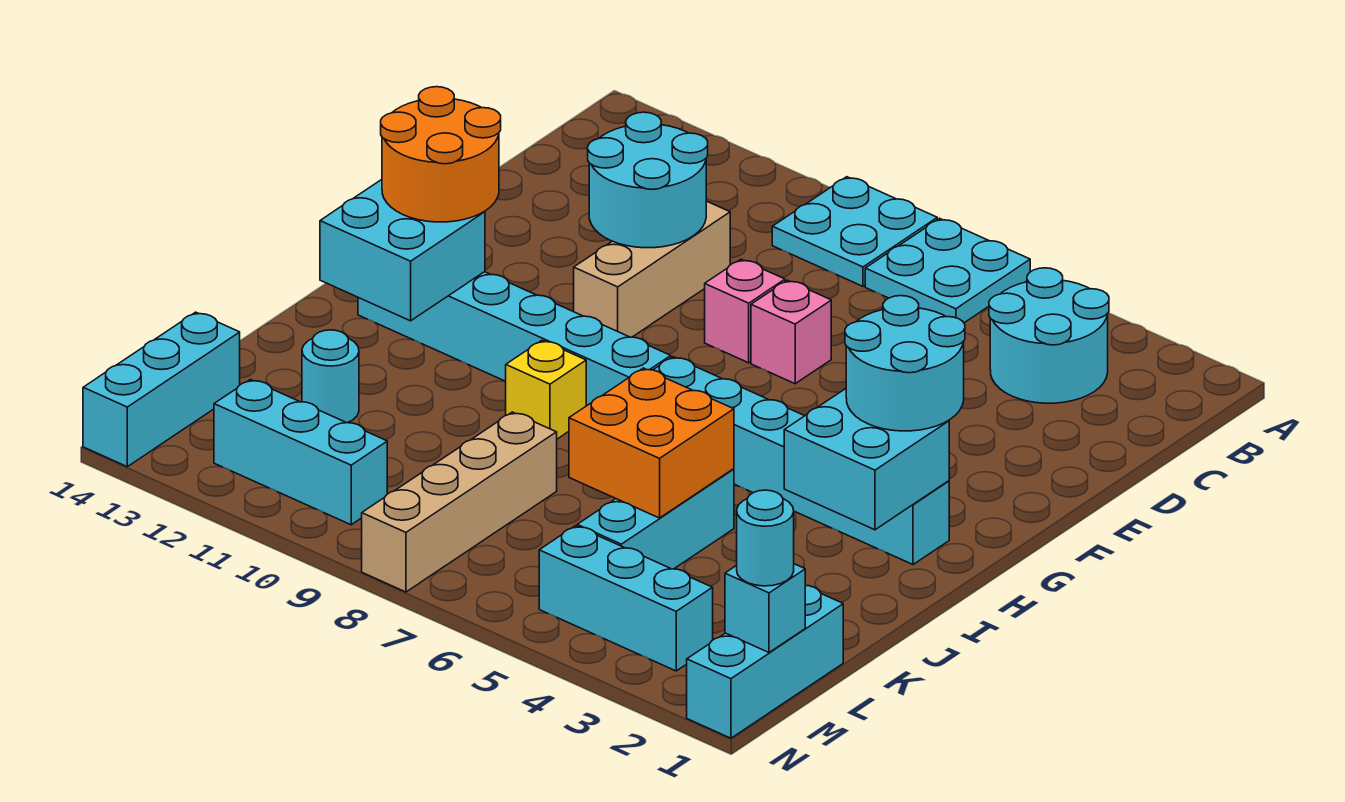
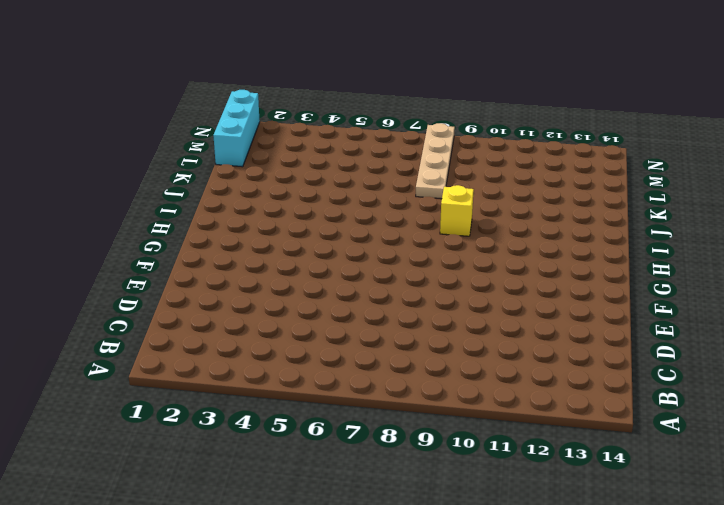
tan 1x4 plate [416,123,455,199] -> tan 1x4 brick [362,412,557,592]
none -> cyan 2x2 plate [865,218,1030,323]
none -> cyan 2x2 plate [772,177,937,286]
none -> cyan 2x2 round brick [989,268,1109,403]

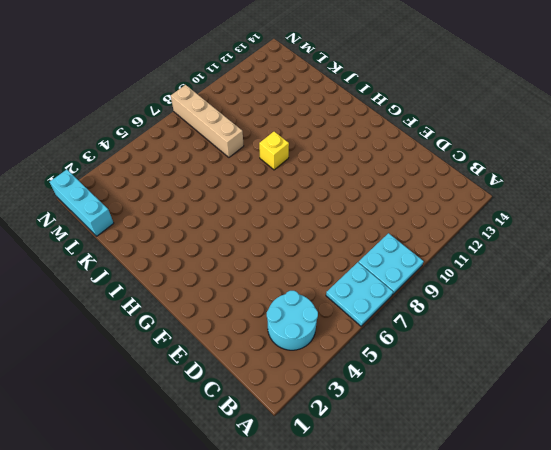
none -> tan 1x3 brick [574,201,730,337]
none -> pink 1x1 brick [751,280,831,384]
none -> pink 1x1 brick [705,259,785,363]

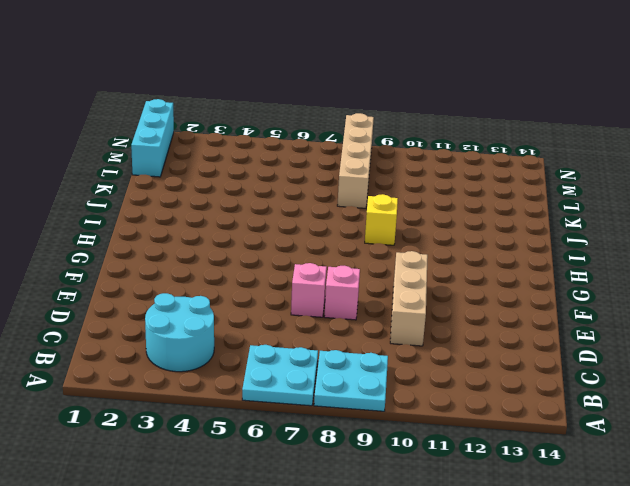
none -> cyan 1x6 brick [654,357,949,565]
none -> cyan 1x6 brick [358,272,671,406]
none -> cyan 1x3 brick [577,469,734,569]

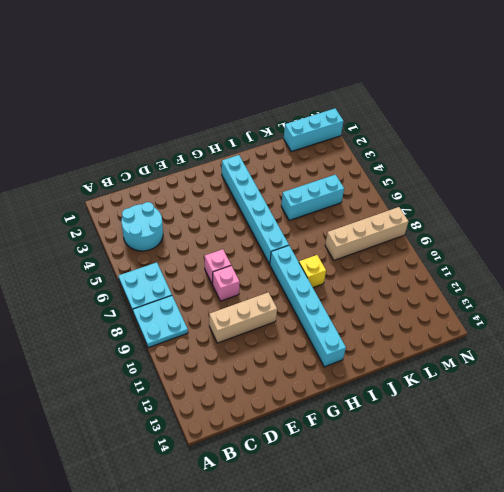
none -> cyan 1x1 round brick [302,330,359,423]
none -> cyan 1x3 brick [83,312,240,467]
none -> cyan 1x3 brick [539,526,713,671]

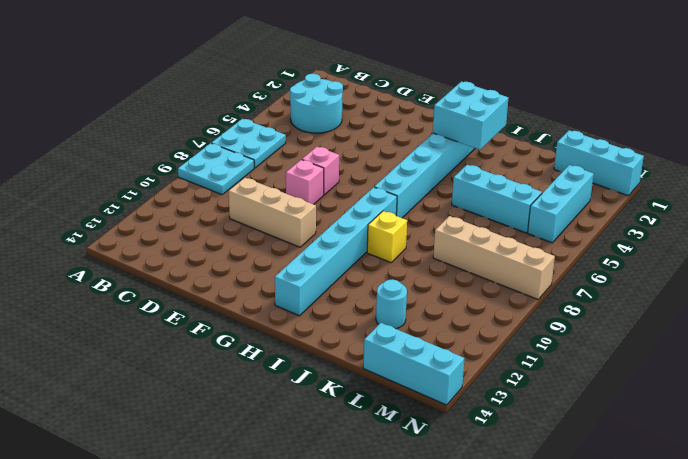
none -> cyan 1x3 brick [214,380,387,525]
none -> cyan 2x2 round brick [588,112,708,248]
none -> cyan 2x2 brick [320,180,485,321]

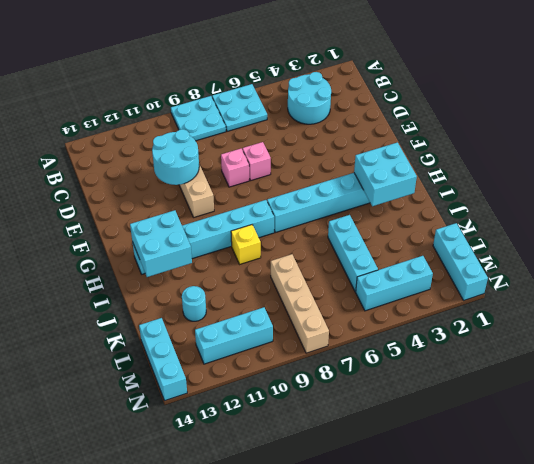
none -> orange 2x2 brick [569,368,734,518]
none -> cyan 1x1 brick [725,564,805,652]
none -> cyan 2x2 round brick [845,296,965,431]

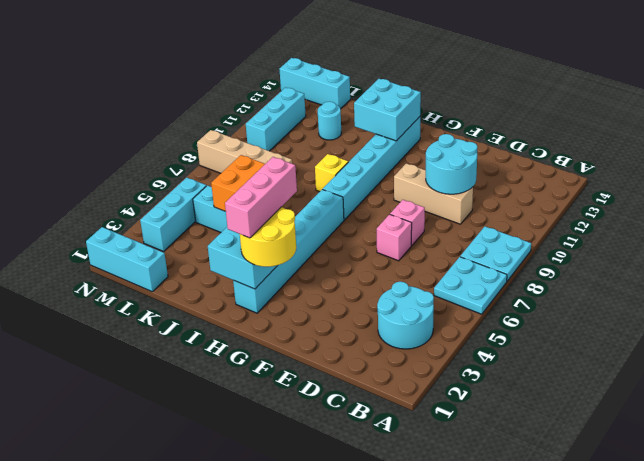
yellow 2x2 round brick [240,207,296,267] -> cyan 2x2 round brick [845,296,965,431]
pink 1x3 brick [225,157,297,238] -> none
none -> cyan 1x1 brick [725,564,805,652]
none -> orange 2x2 round brick [381,87,501,222]
none -> cyan 1x1 round brick [737,490,794,586]

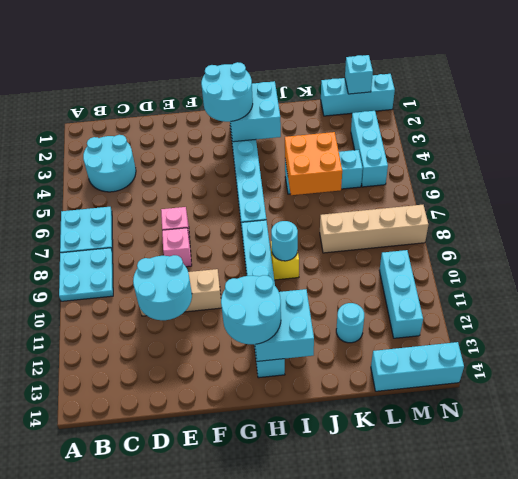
cyan 2x2 round brick [221,275,281,344] -> orange 2x2 round brick [381,87,501,222]
cyan 1x1 round brick [271,221,298,261] -> cyan 1x1 round brick moved to [737,490,794,586]

